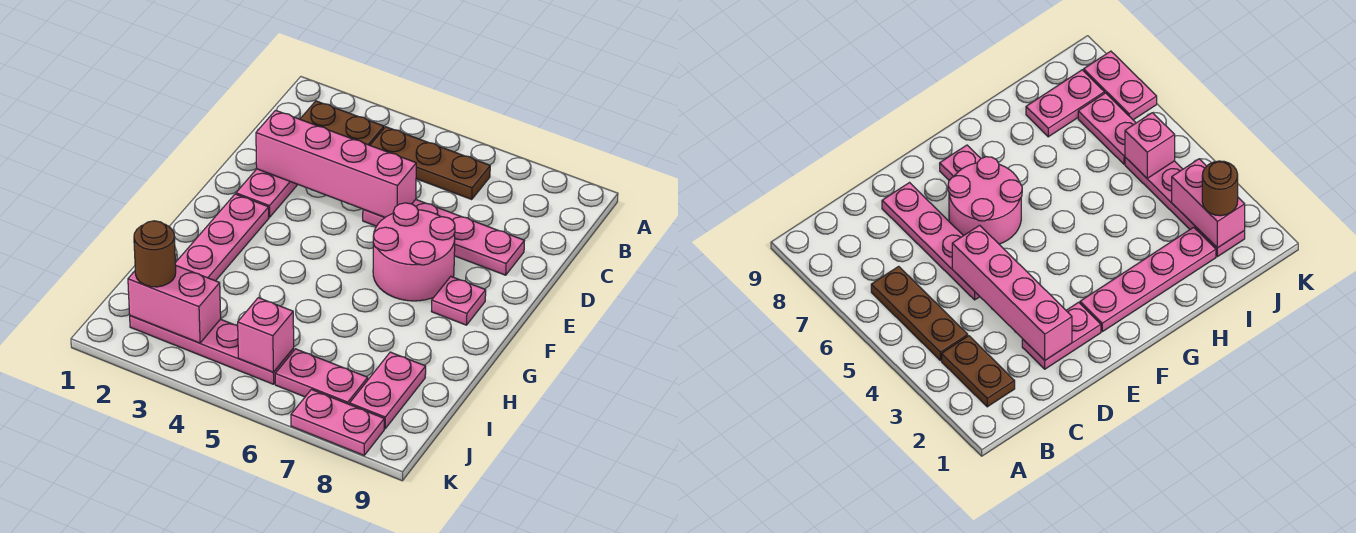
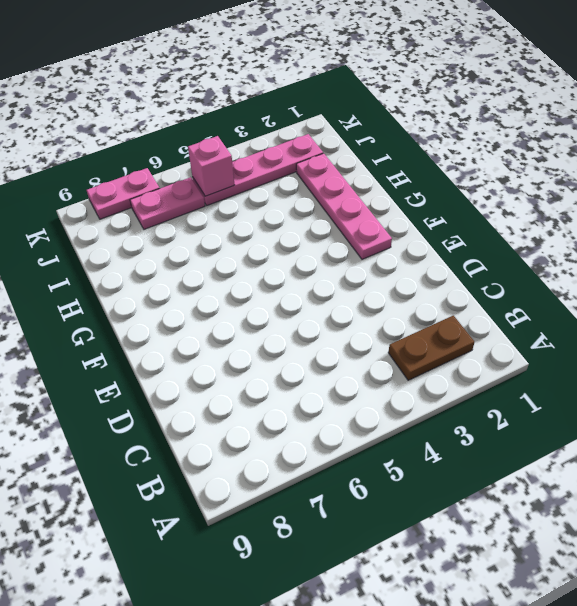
none -> brown 1x3 plate [370,127,490,199]
none -> pink 1x2 plate [236,169,298,217]
none -> pink 1x4 plate [363,199,524,275]

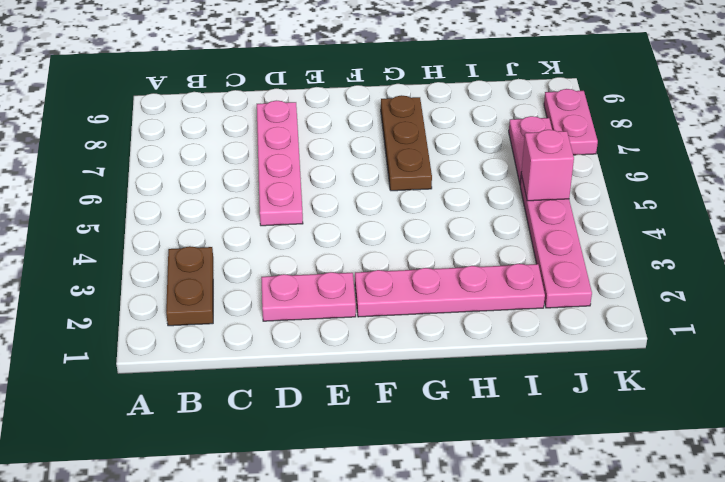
brown 1x3 plate [381,95,432,191] -> brown 1x3 plate moved to [370,127,490,199]
none -> pink 2x2 round brick [373,203,455,301]
none -> pink 1x1 plate [431,277,486,325]
none -> pink 1x2 plate [350,352,426,429]

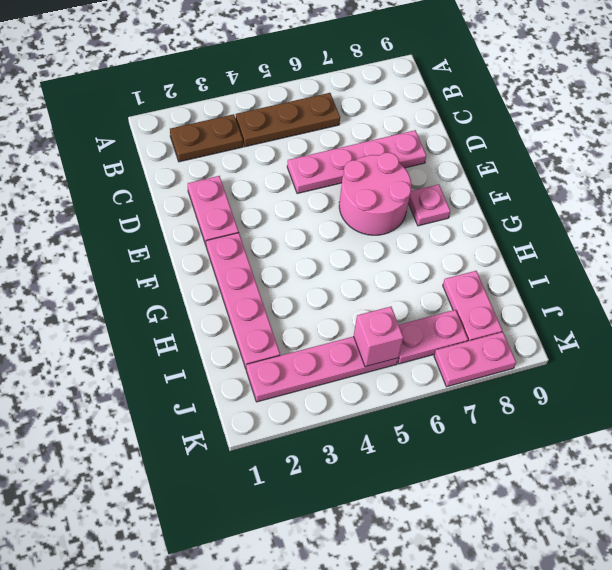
none -> pink 1x4 brick [256,110,416,217]
none -> pink 1x2 brick [128,266,221,343]
none -> brown 1x1 round brick [134,221,176,287]

